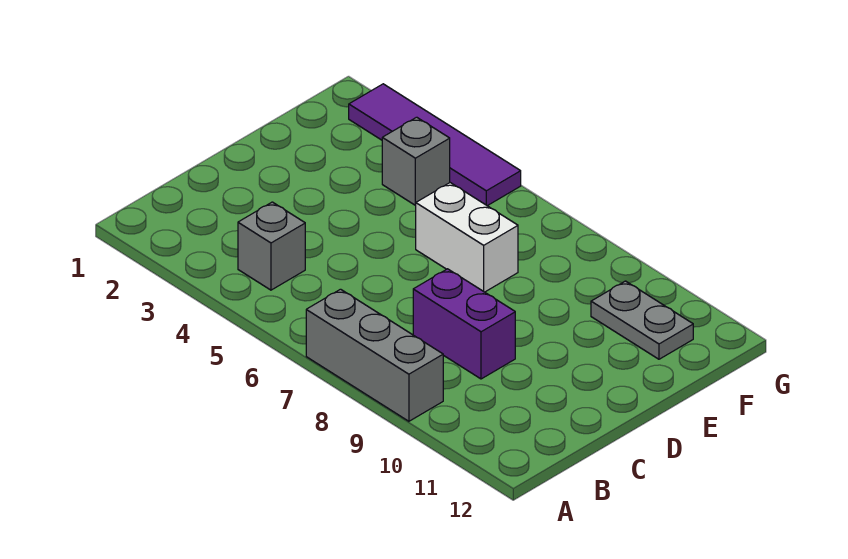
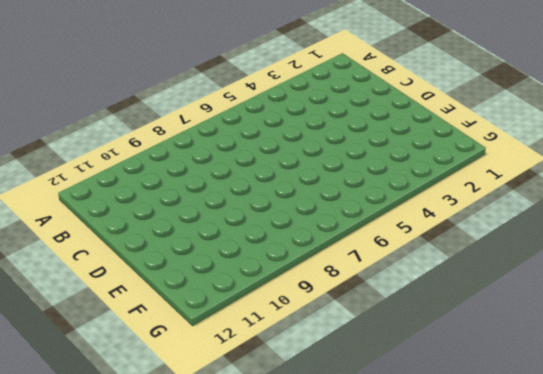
none -> grey 1x3 brick [306,289,443,421]
none -> grey 1x1 brick [238,202,305,290]

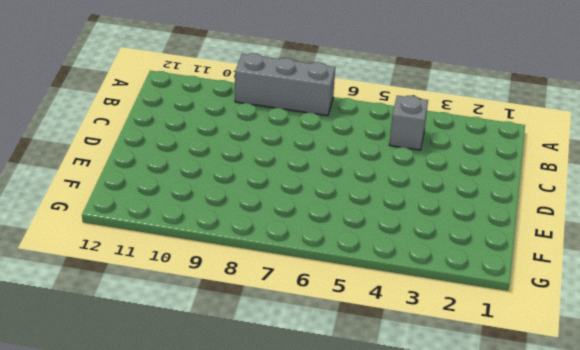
none -> purple 1x2 brick [413,269,515,379]
none -> white 1x2 brick [415,183,518,292]

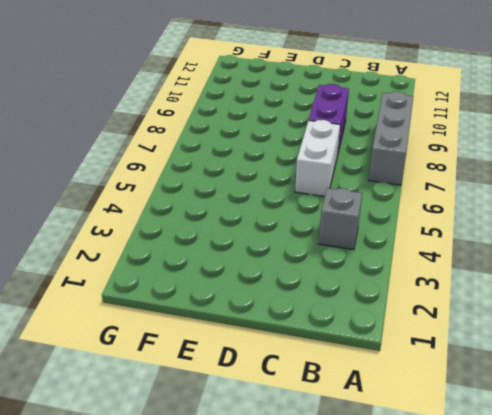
white 1x2 brick [295,120,340,196] -> white 1x2 brick moved to [415,183,518,292]
none -> grey 1x1 brick [382,117,450,205]
none -> grey 1x2 plate [591,281,693,359]

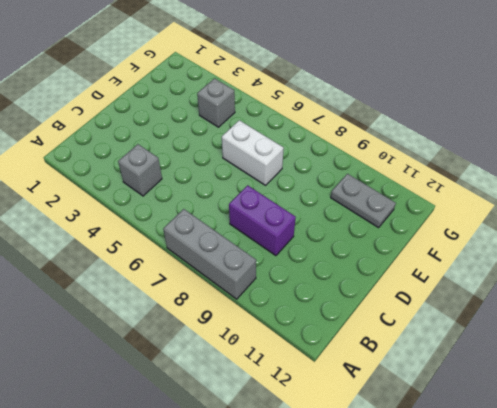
none -> purple 1x4 tile [349,84,521,206]

